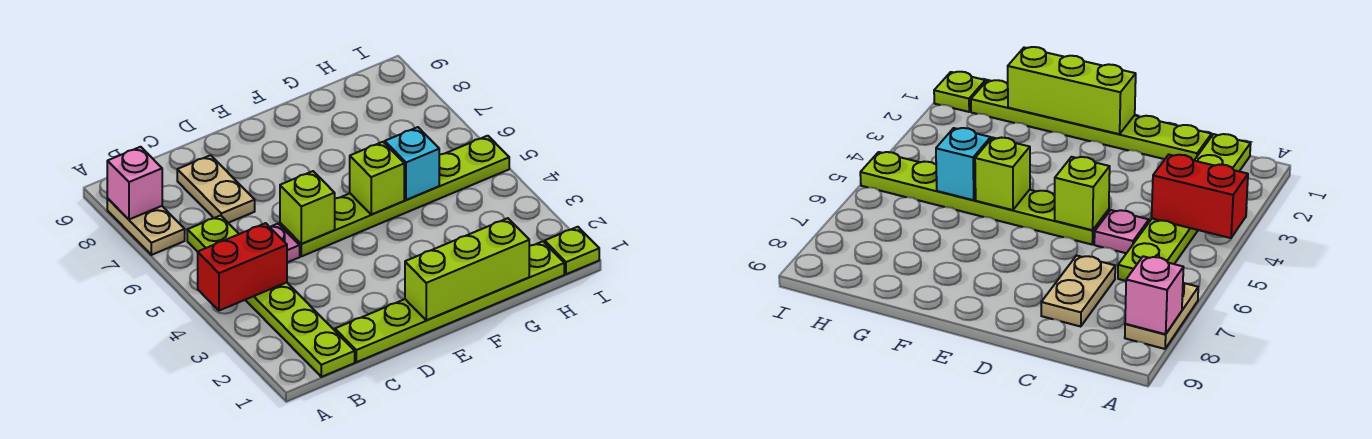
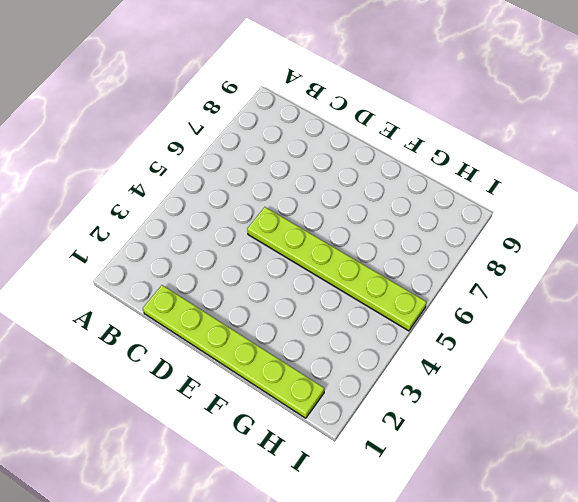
none -> tan 1x2 plate [107,199,185,255]
none -> lime 1x6 plate [187,215,355,377]
none -> pink 1x1 plate [270,224,300,262]

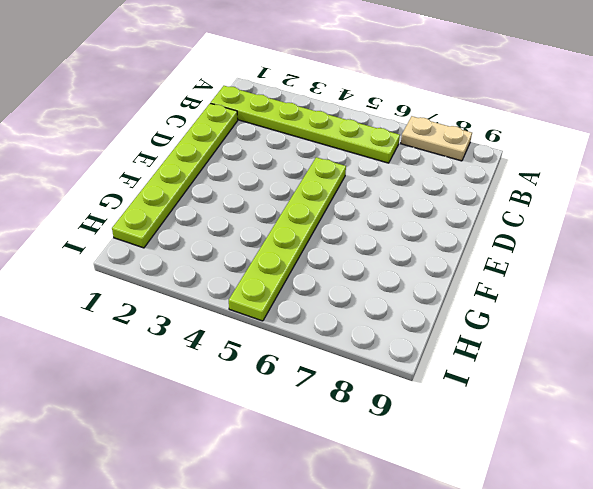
none -> pink 1x1 plate [270,224,300,262]
none -> tan 1x2 plate [177,155,255,223]
none -> lime 1x1 plate [545,227,599,274]

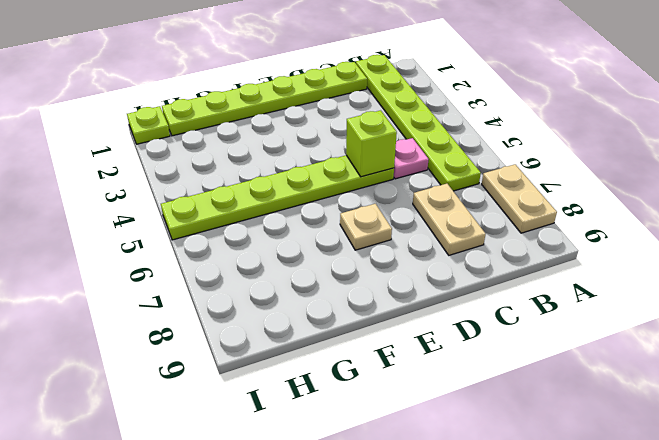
tan 1x1 plate [340,204,392,250] -> none
none -> red 1x2 brick [198,223,287,311]
none -> pink 1x1 brick [107,147,162,219]
none -> lime 1x3 brick [405,218,529,320]

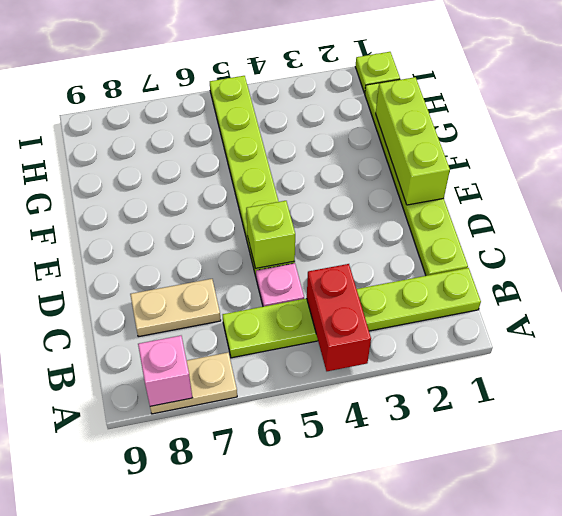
none -> lime 1x1 brick [350,142,404,214]
none -> cyan 1x1 brick [385,127,439,200]

